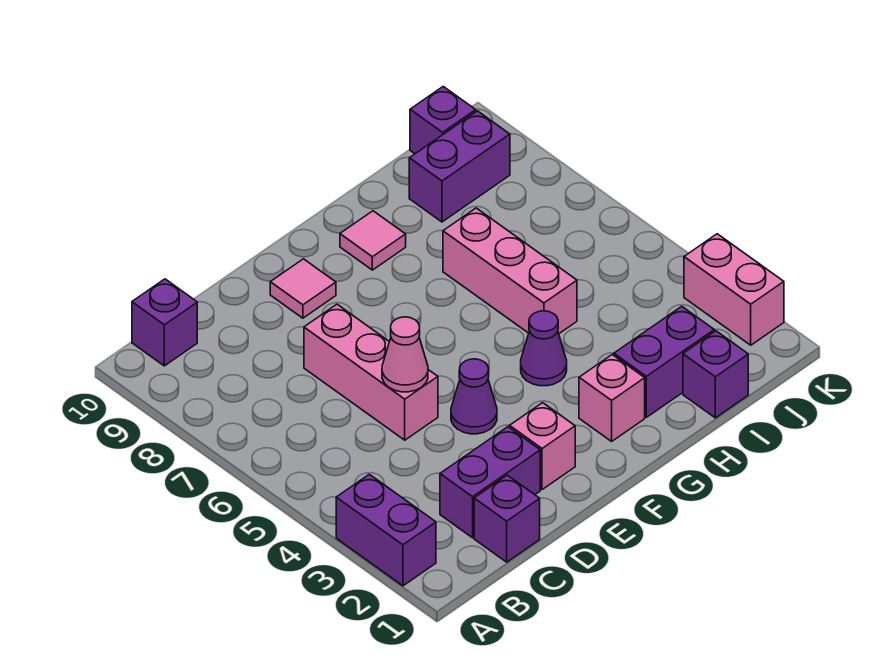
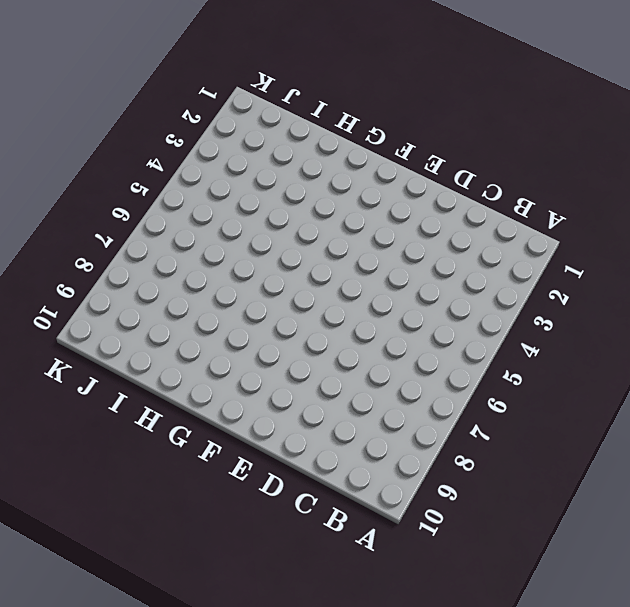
none -> purple 1x2 brick [336,474,436,586]
none -> purple 1x1 brick [132,279,197,366]
none -> purple 1x1 brick [474,475,540,562]

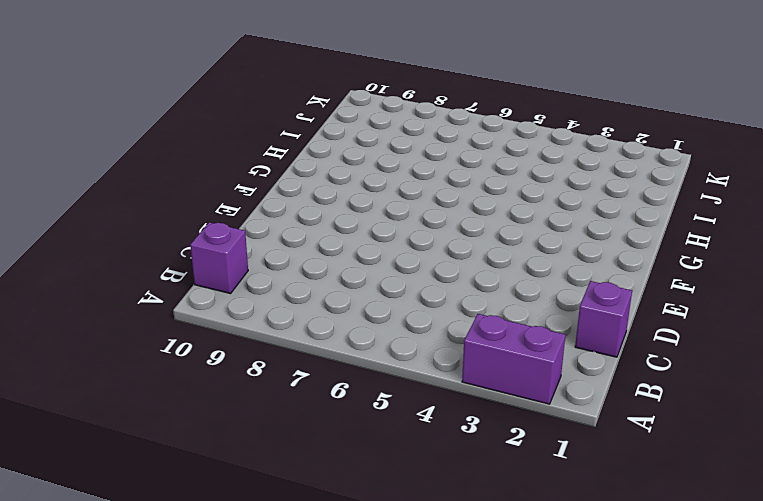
none -> purple 1x2 brick [440,427,540,538]
none -> pink 1x3 brick [304,304,438,440]
none -> pink 1x1 brick [510,403,575,490]

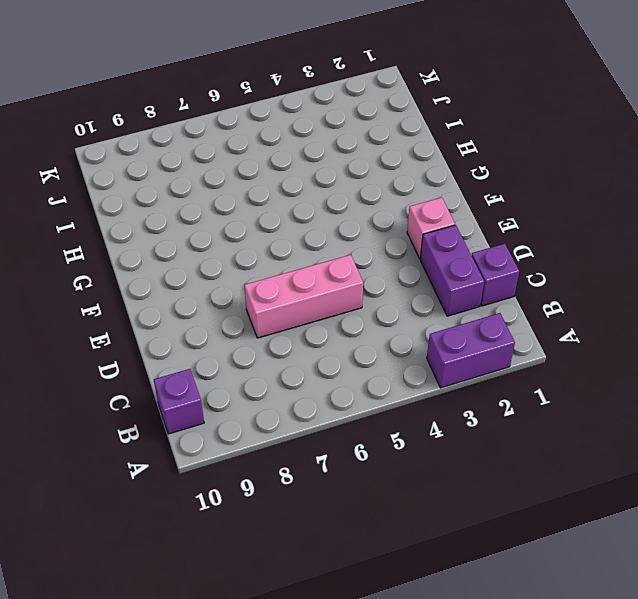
none -> purple 1x1 cone [451,359,497,434]
none -> pink 1x1 tile [270,259,336,318]
none -> pink 1x1 brick [579,355,645,441]

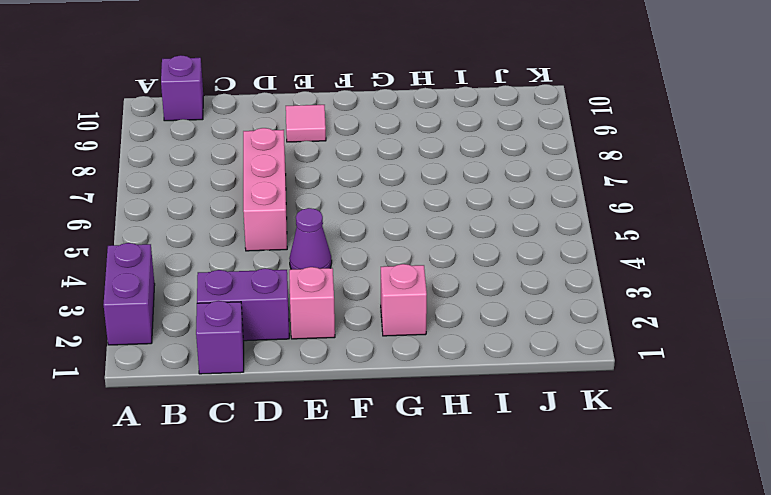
none -> purple 1x1 cone [521,311,567,386]
none -> pink 1x1 tile [340,211,406,270]
none -> purple 1x2 brick [614,306,714,417]

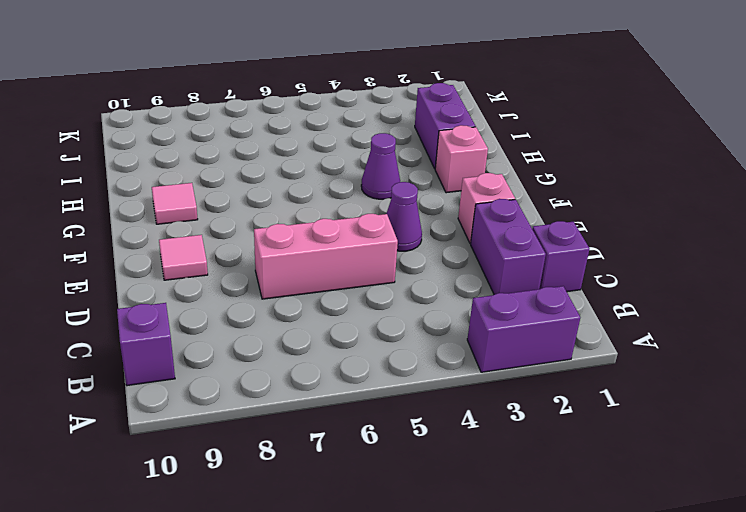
none -> pink 1x3 brick [443,208,577,333]
none -> purple 1x1 brick [683,331,748,418]
none -> purple 1x2 brick [409,111,510,222]

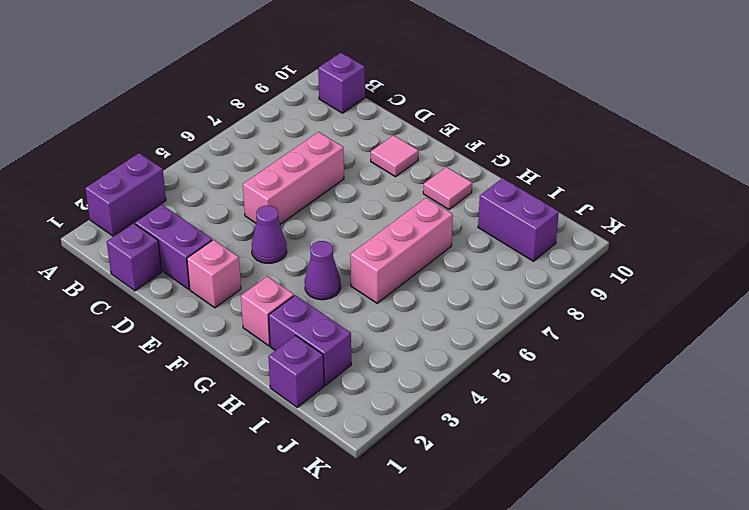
none -> purple 1x1 brick [410,87,476,154]
none -> pink 1x2 brick [684,234,784,345]
none -> pink 1x1 cone [382,317,428,392]

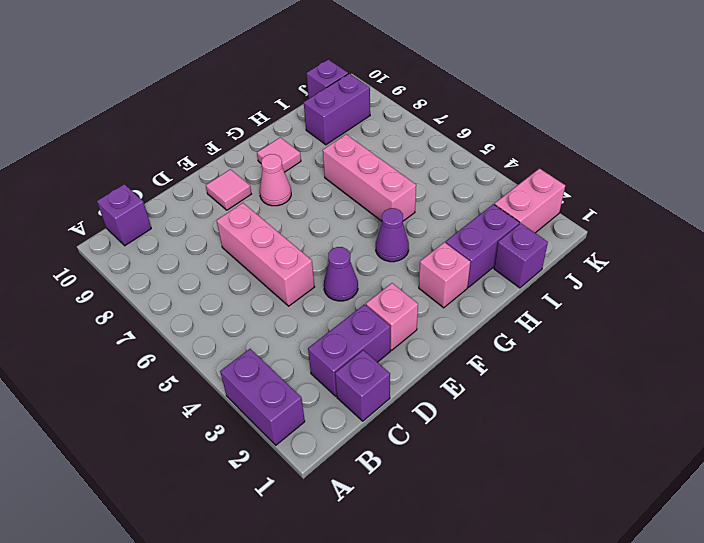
pink 1x1 cone [260,154,291,206] -> pink 1x1 cone moved to [382,317,428,392]
pink 1x2 brick [494,169,565,233] -> pink 1x2 brick turned to [684,234,784,345]

